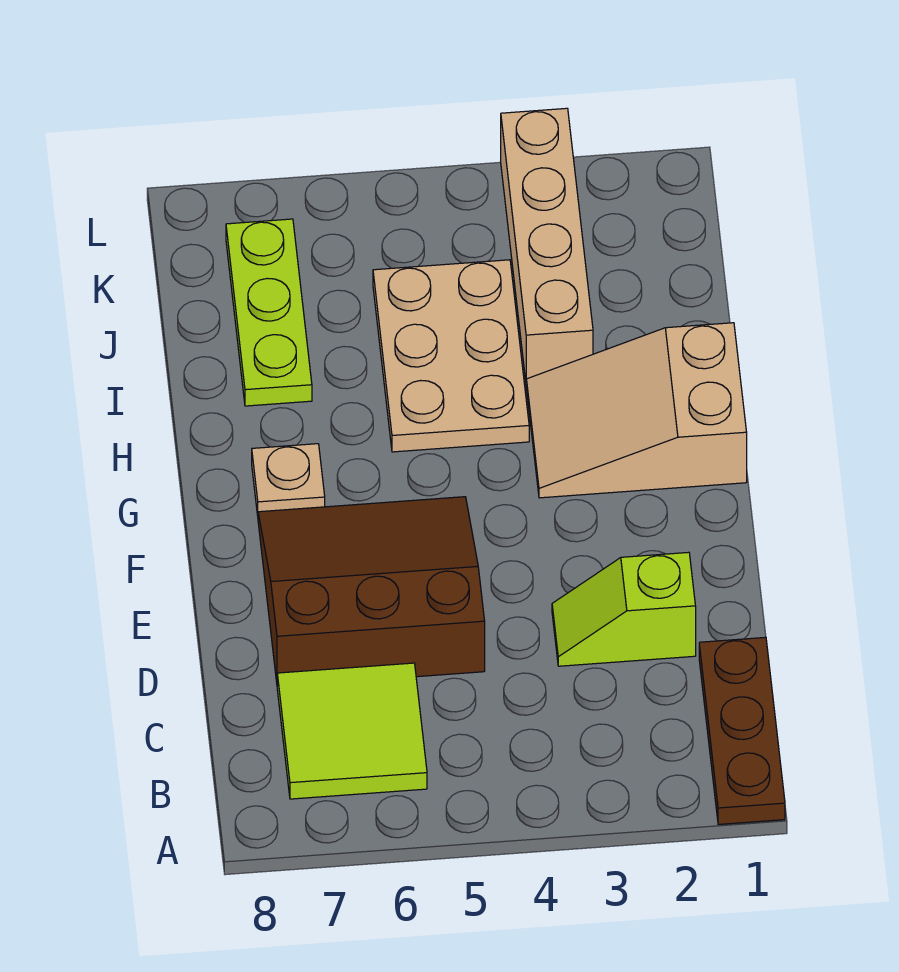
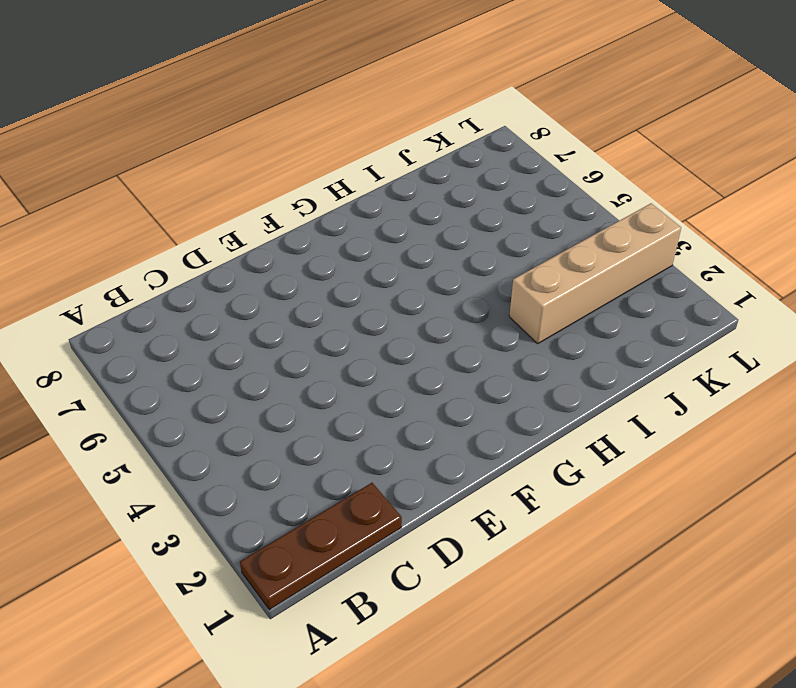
none -> lime 2x2 tile [277,663,427,799]
none -> lime 1x2 slope [552,552,696,666]

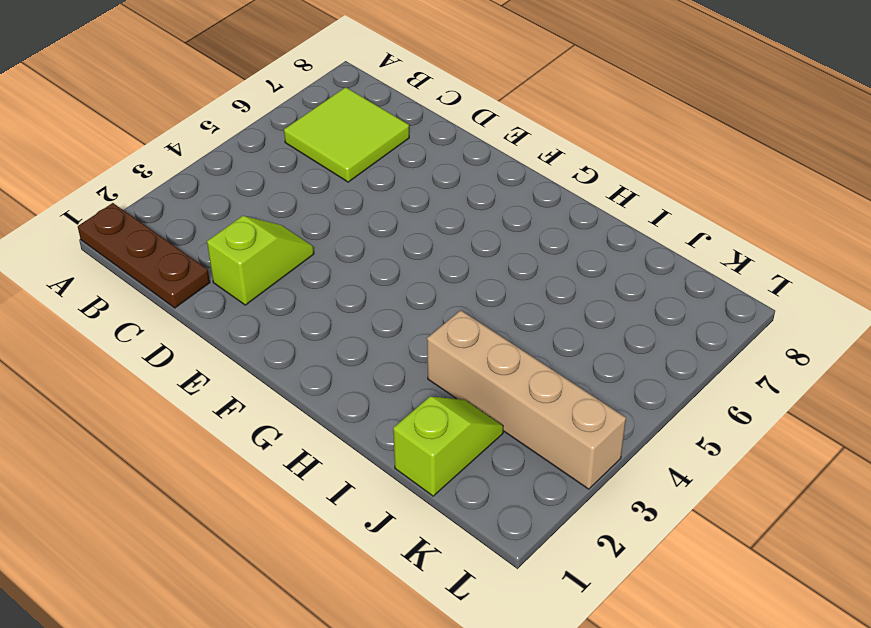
lime 1x2 slope [393,397,503,496] -> none
none -> brown 3x3 slope [258,497,485,682]
none -> tan 2x3 slope [526,323,747,498]

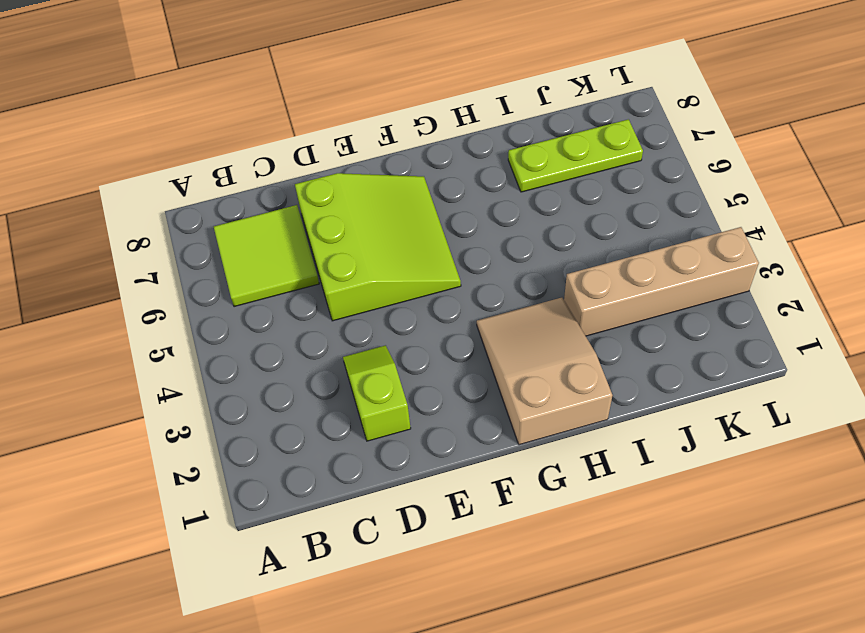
lime 3x3 slope [295,173,461,321] -> brown 3x3 slope [258,497,485,682]
none -> brown 1x3 plate [699,637,785,824]
none -> tan 1x1 plate [252,444,325,515]

